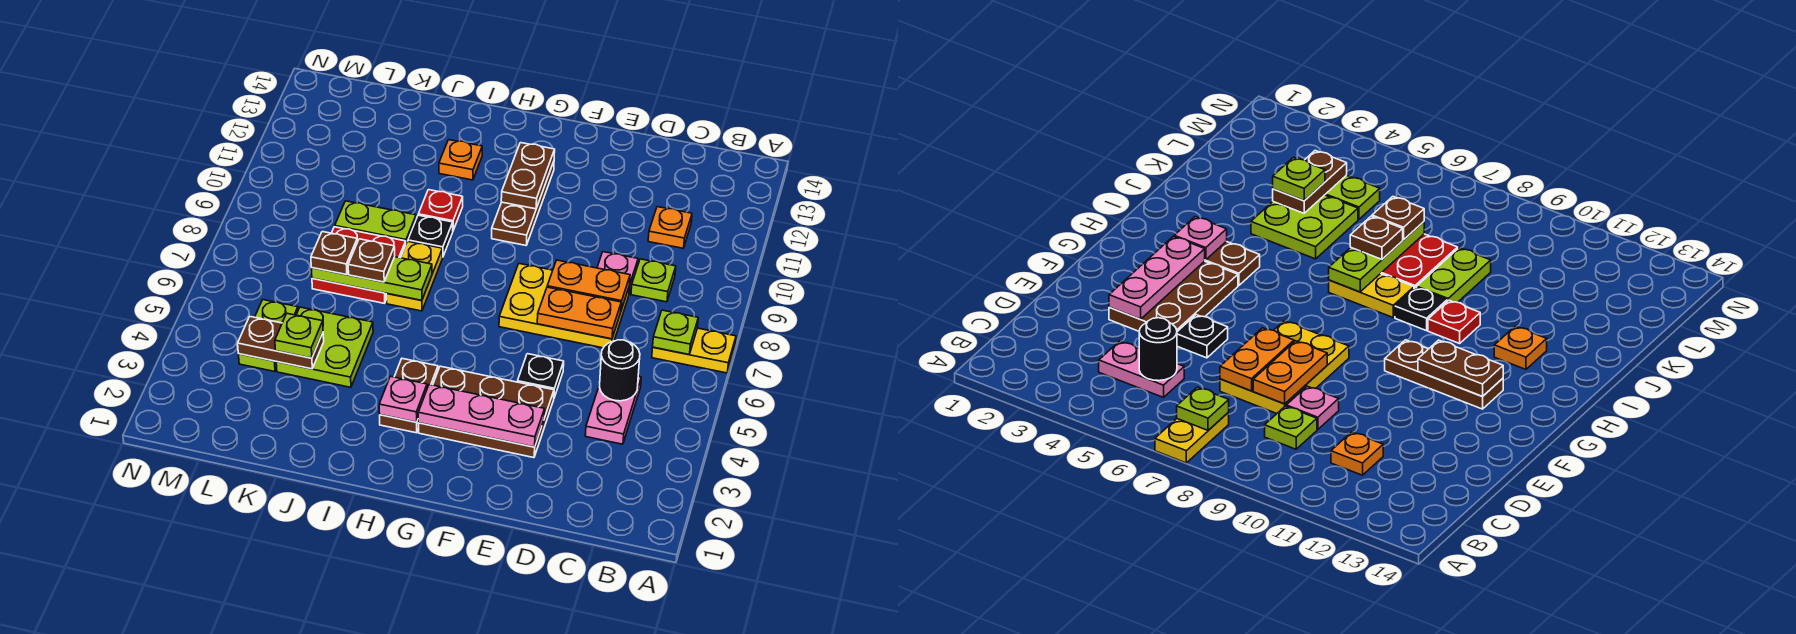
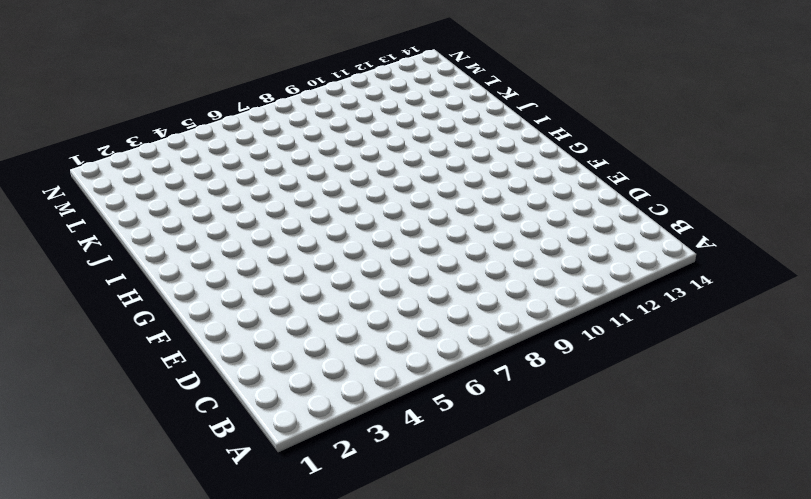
none -> yellow 1x2 plate [652,328,736,373]
none -> pink 1x2 plate [585,376,641,444]
none -> lime 1x1 plate [631,259,676,302]
none -> orange 1x1 plate [648,207,692,248]

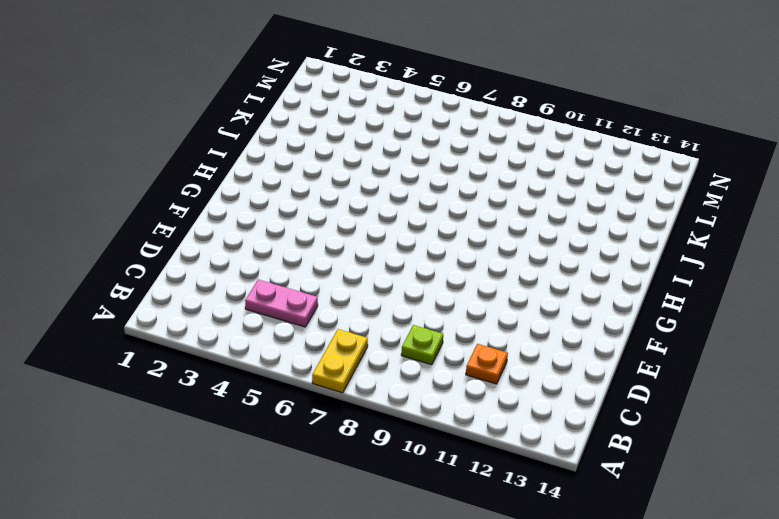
none -> yellow 2x3 plate [499,264,629,348]
none -> pink 1x1 plate [597,252,638,293]
none -> brown 2x3 plate [418,366,554,458]
none -> black 1x1 plate [518,354,564,398]

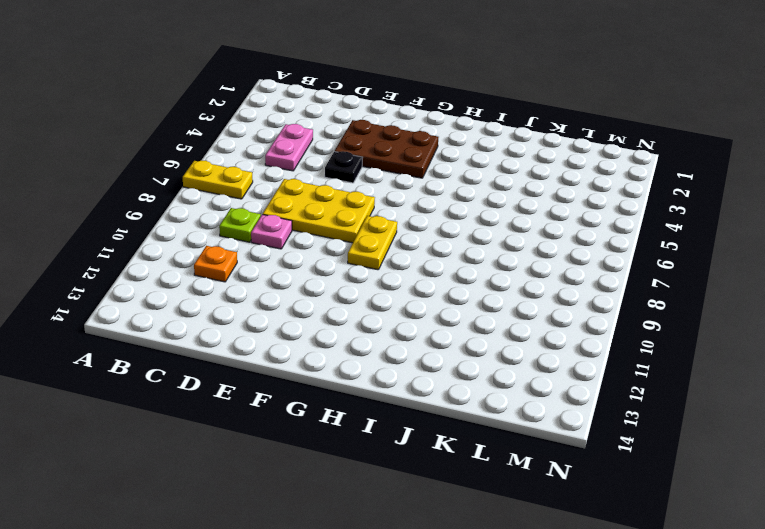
yellow 1x2 plate [348,216,397,270] -> yellow 1x2 plate moved to [386,242,443,311]
none -> brown 1x3 plate [492,162,554,245]
none -> brown 1x2 plate [380,359,438,433]
none -> black 1x1 plate [408,215,453,257]
none -> red 1x1 plate [418,190,463,230]

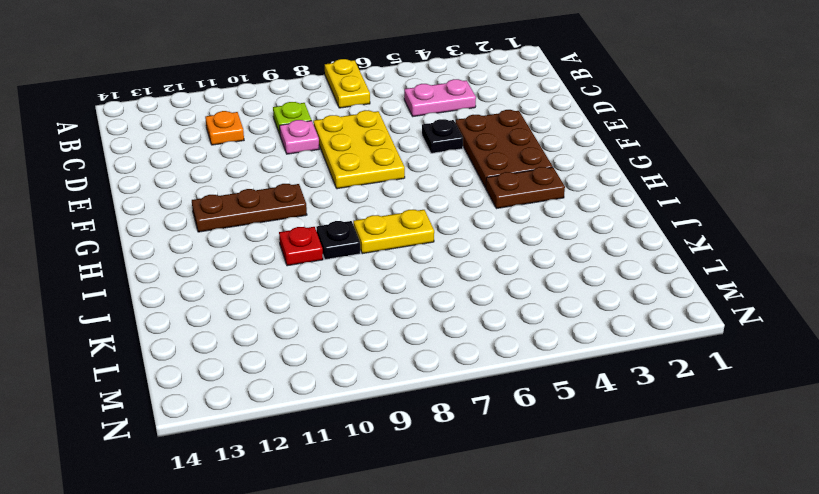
none -> orange 1x1 plate [439,140,482,180]
none -> lime 2x2 plate [276,307,373,387]
none -> red 2x2 plate [312,227,406,303]
none -> lime 1x2 plate [335,201,416,243]

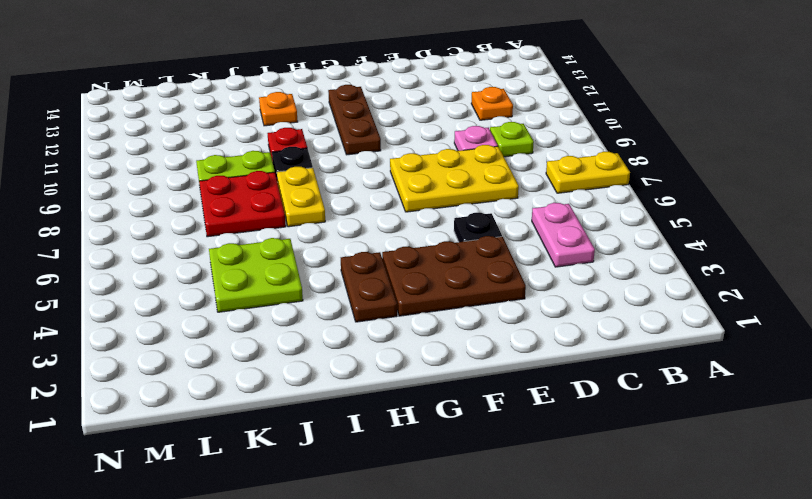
none -> lime 1x2 plate [238,300,298,372]
none -> lime 1x1 plate [653,310,698,354]
none -> black 1x1 round brick [600,340,640,401]
none -> orange 1x2 plate [537,287,621,339]

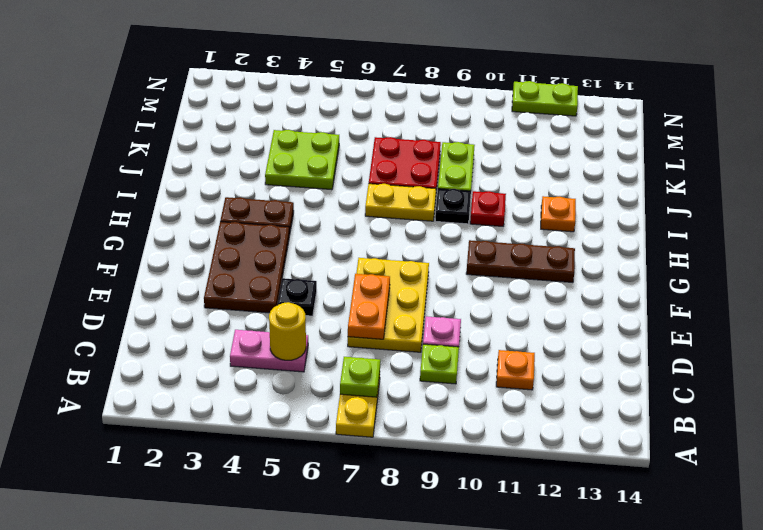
yellow 1x1 round brick [269,302,306,360] -> black 1x1 round brick [600,340,640,401]
lime 1x2 plate [512,81,578,116] -> lime 1x2 plate moved to [238,300,298,372]
none -> orange 1x2 plate [547,260,630,310]
none -> pink 1x3 plate [418,385,545,447]
none -> brown 1x2 plate [501,143,555,209]
none -> pink 1x1 plate [379,376,427,422]

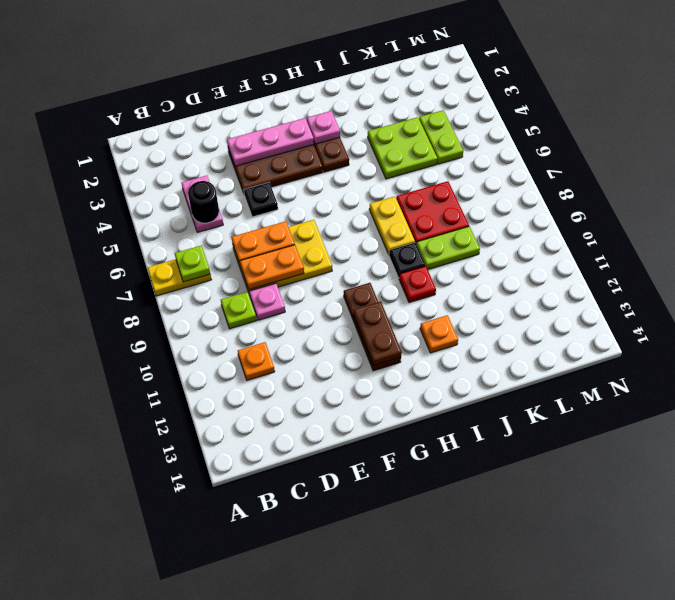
none -> lime 1x3 plate [311,257,432,300]
none -> brown 1x2 plate [238,316,324,369]
none -> brown 1x1 plate [348,239,395,282]
none -> lime 1x1 plate [275,314,323,358]

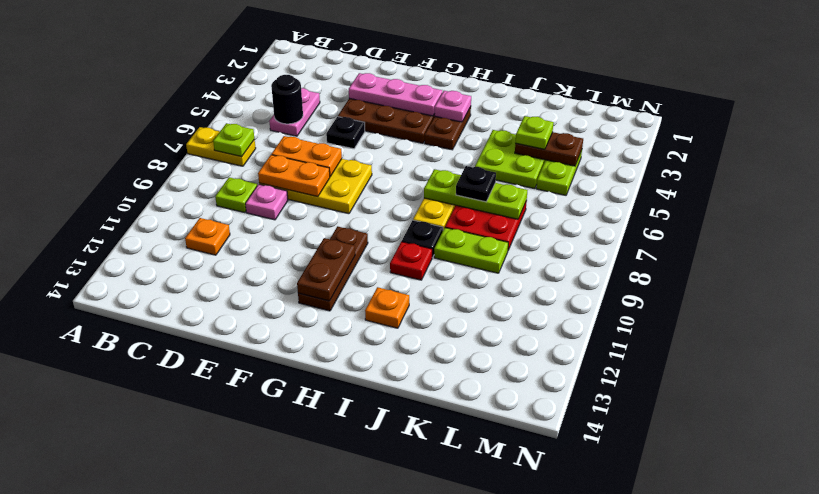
black 1x1 plate [456,166,496,202] -> brown 1x1 plate [348,239,395,282]
none -> brown 1x1 plate [311,232,357,275]

